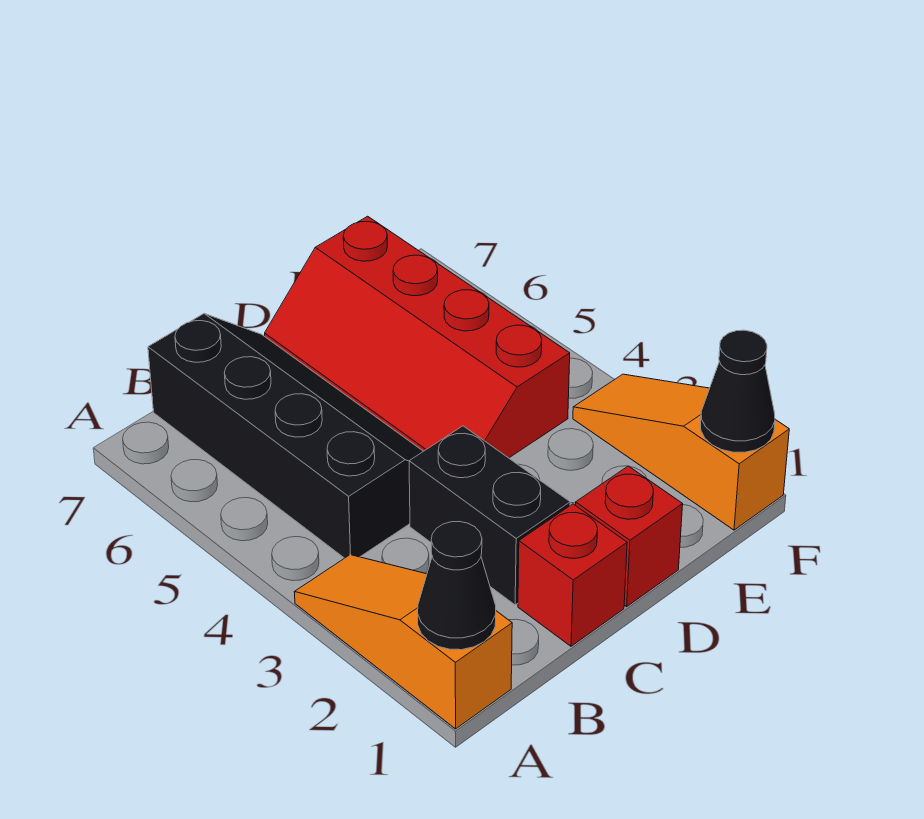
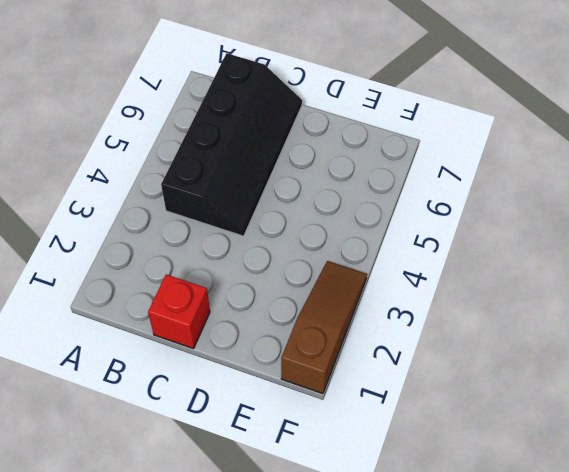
brown 1x3 slope [281,261,367,394] -> orange 1x3 slope [573,374,789,530]
none -> orange 1x3 slope [295,555,512,729]
none -> black 1x2 brick [409,426,570,605]

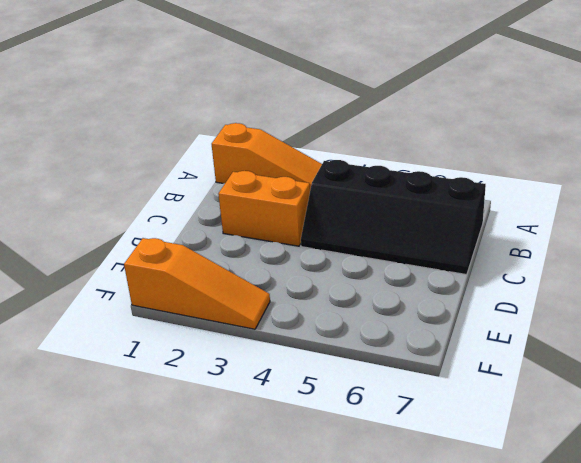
orange 1x2 brick [219,171,310,246] -> black 1x2 brick [409,426,570,605]
none -> red 1x1 brick [518,504,627,646]
none -> red 1x1 brick [576,466,683,607]

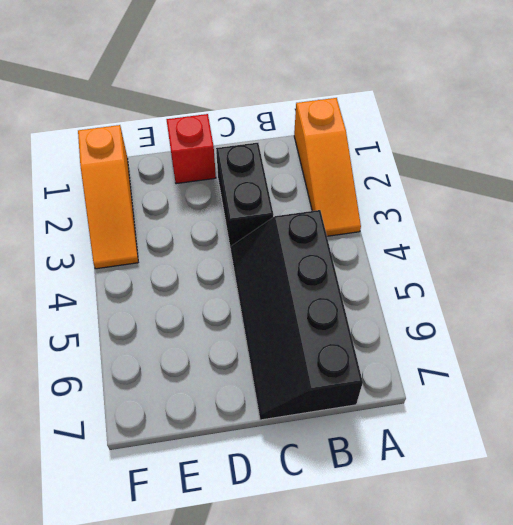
none -> red 1x1 brick [518,504,627,646]
none -> red 2x4 slope [265,216,570,458]

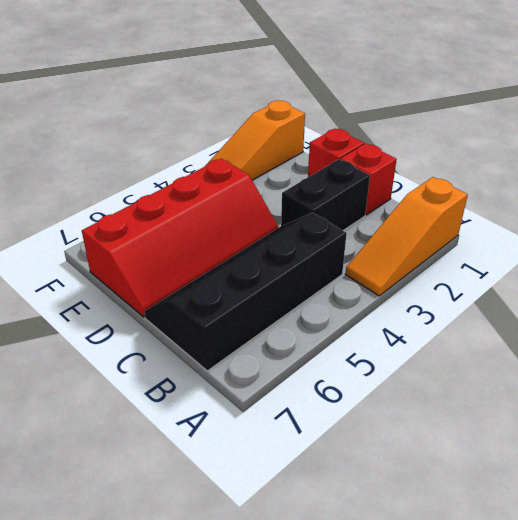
none -> black 1x1 cone [418,521,496,650]
none -> black 1x1 cone [701,330,775,452]

